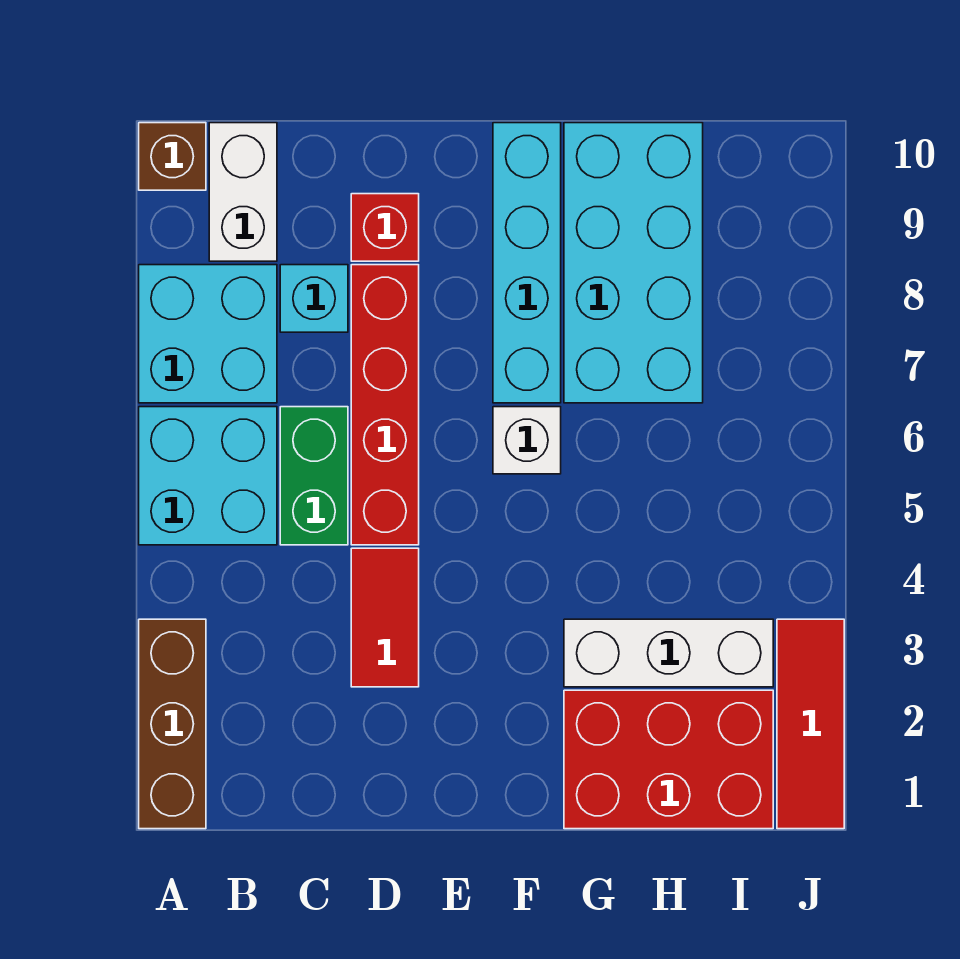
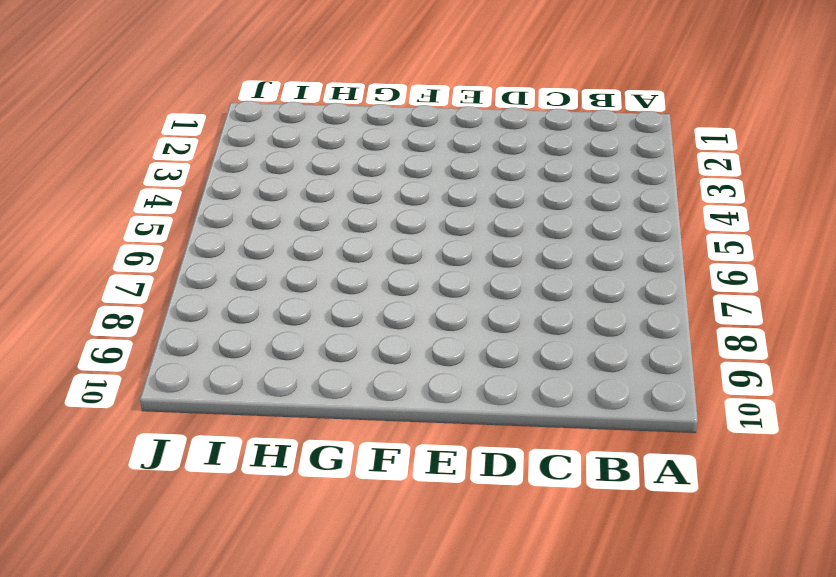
none -> brown 1x3 brick [139,619,206,829]
none -> cyan 2x2 brick [139,407,277,545]
none -> cyan 2x2 brick [139,265,277,403]

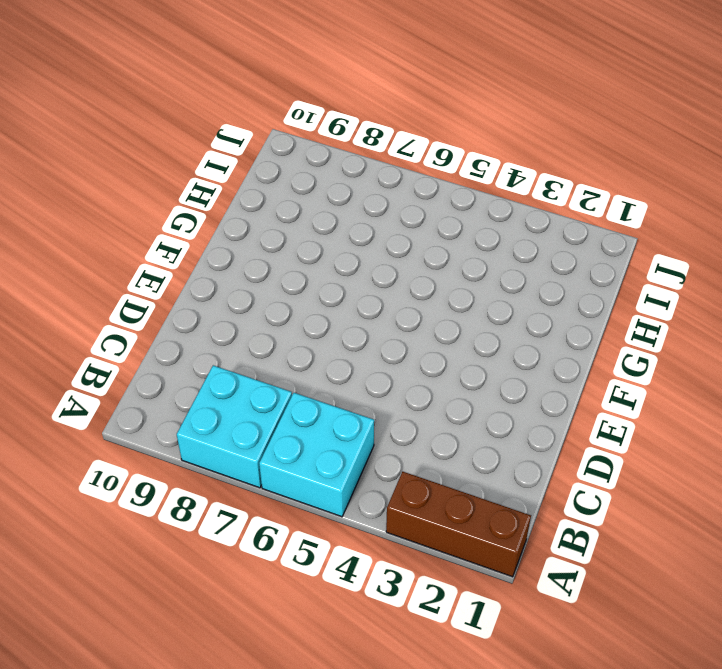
none -> brown 1x1 brick [139,123,206,190]
none -> white 1x2 brick [209,123,277,261]
none -> green 1x2 brick [280,407,348,545]

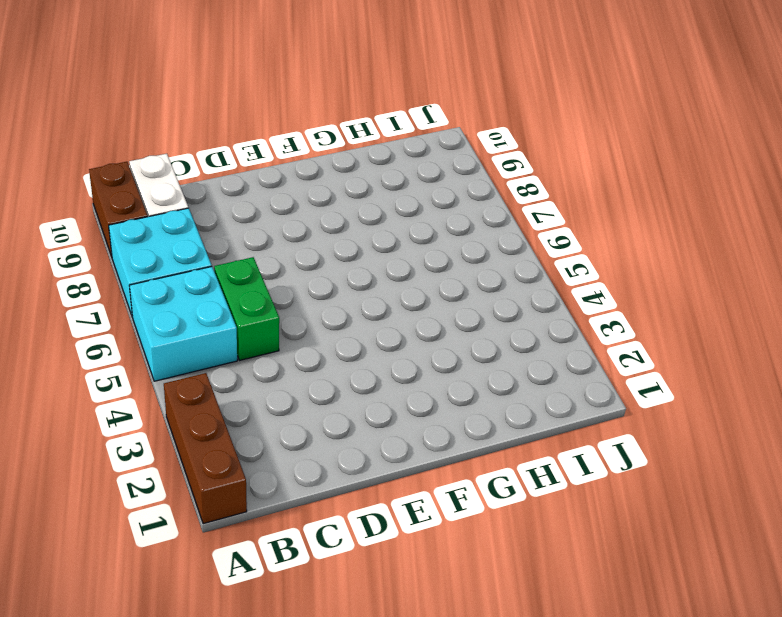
brown 1x2 brick [89,162,148,257] -> brown 1x1 brick [139,123,206,190]
none -> cyan 1x1 brick [280,265,348,332]
none -> red 1x2 tile [351,548,419,687]
none -> red 1x4 brick [351,265,419,545]

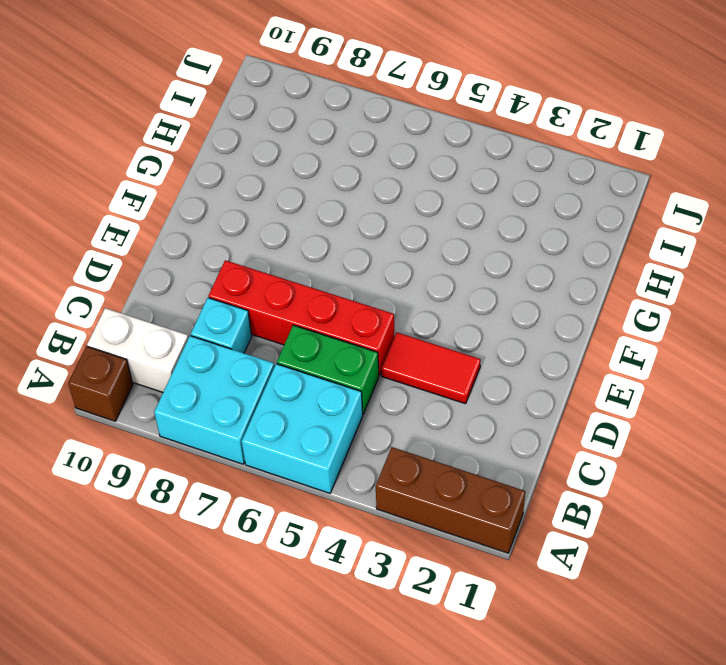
none -> red 1x1 brick [351,194,419,261]
none -> white 1x1 brick [493,407,561,474]
none -> cyan 1x4 brick [493,123,561,403]

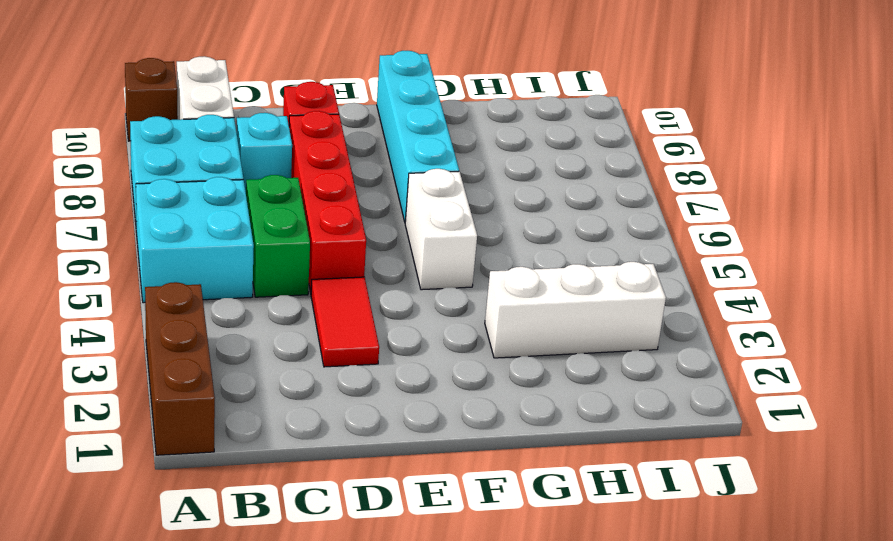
white 1x2 brick [405,169,477,290] -> white 1x1 brick [493,407,561,474]
none -> red 2x3 brick [564,690,773,829]
none -> cyan 2x4 brick [564,123,703,403]
none -> red 1x3 tile [777,619,844,829]

